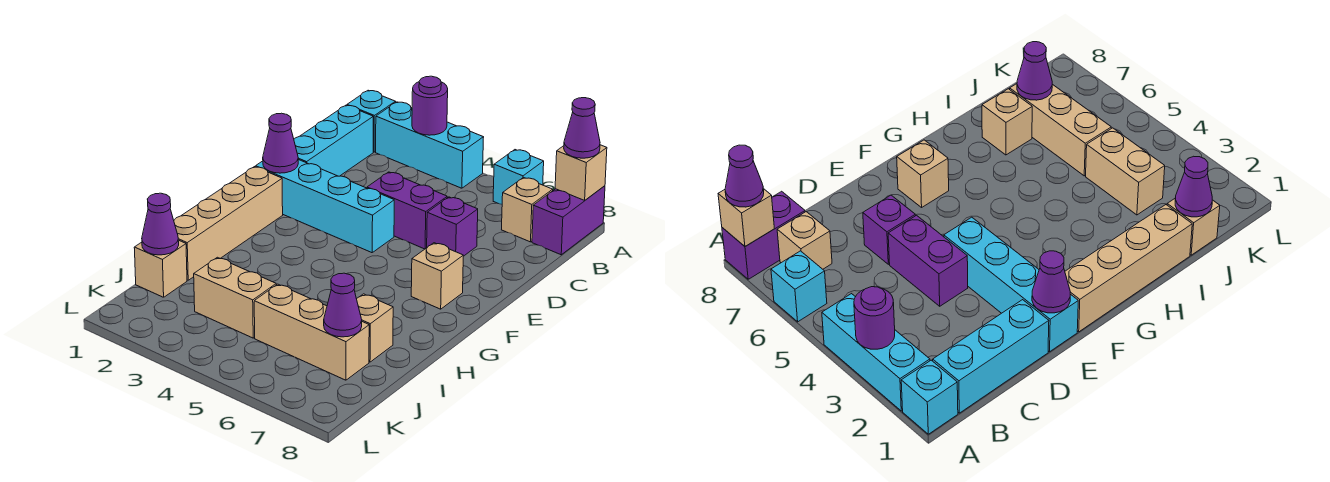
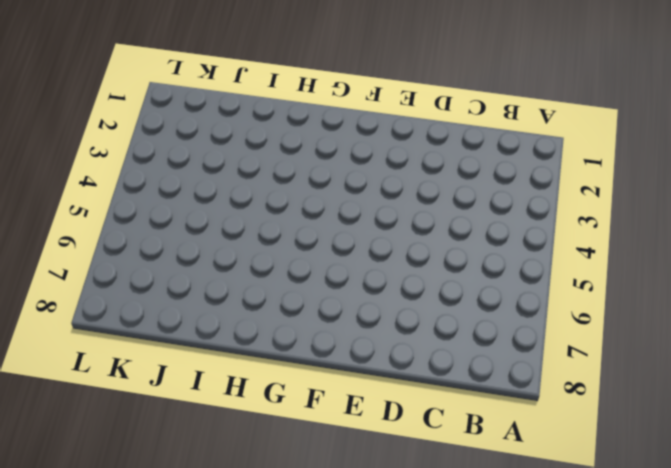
none -> cyan 1x1 brick [347,90,395,152]
none -> cyan 1x3 brick [376,102,484,188]
none -> cyan 1x1 brick [493,150,544,204]

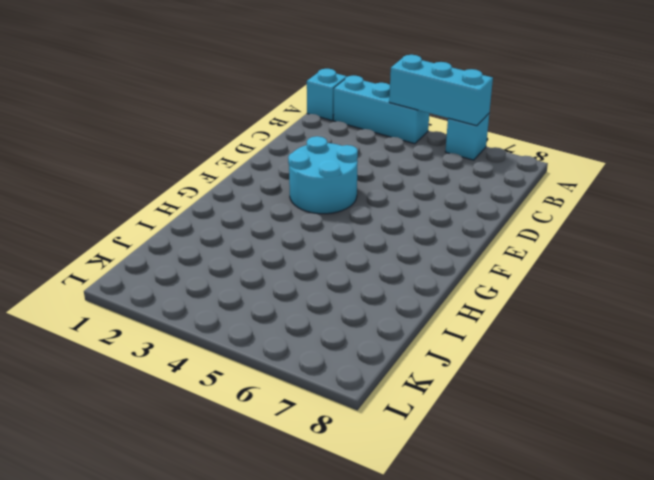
cyan 1x3 brick [389,55,493,126] -> cyan 1x3 brick turned to [294,105,373,176]
cyan 2x2 round brick [288,136,358,214] -> cyan 1x4 brick [256,160,394,253]
none -> purple 1x2 brick [532,186,605,255]
none -> tan 1x1 brick [502,177,553,242]
none -> purple 1x2 brick [367,172,447,249]

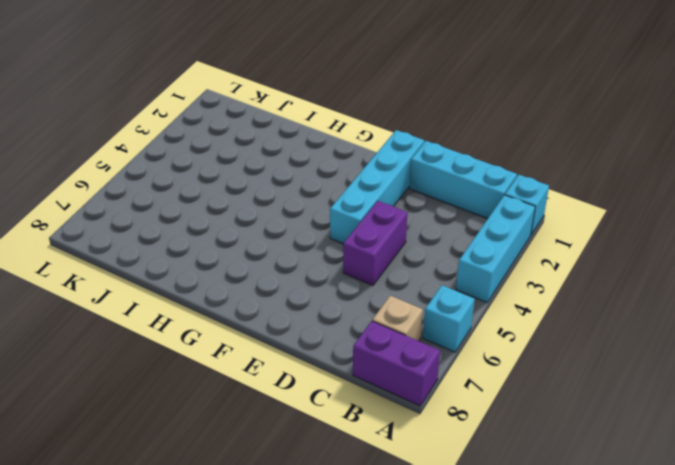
none -> purple 1x1 brick [427,197,478,256]
none -> tan 1x4 brick [174,167,283,280]
none -> tan 1x1 brick [411,243,463,309]

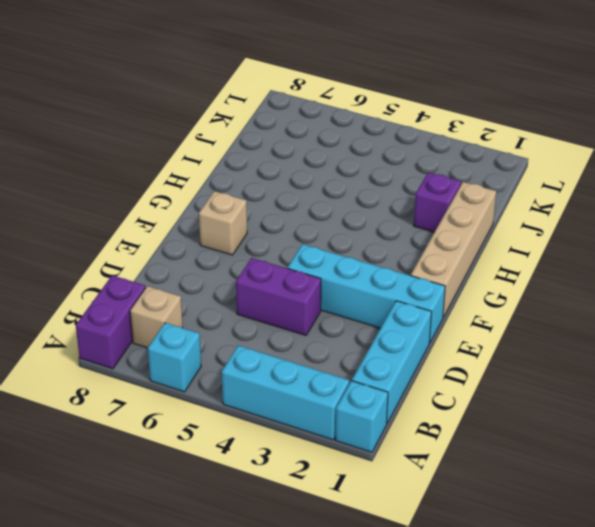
purple 1x1 brick [414,172,461,232] -> purple 1x1 brick moved to [427,197,478,256]
none -> tan 1x1 brick [357,294,393,362]
none -> tan 1x1 brick [134,240,187,297]
none -> tan 1x2 brick [194,257,276,338]

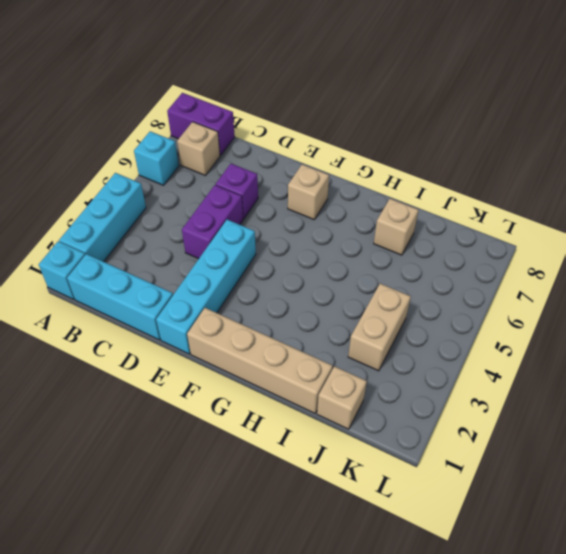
none -> tan 1x3 brick [254,284,369,380]
none -> purple 1x1 round brick [412,76,448,135]
none -> tan 1x1 brick [555,145,607,200]

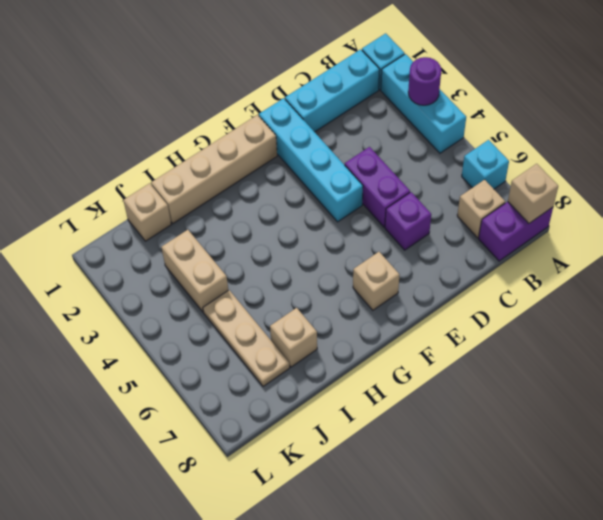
tan 1x3 plate [203,290,290,386] -> tan 1x3 brick [254,284,369,380]
none -> purple 1x1 cone [263,113,298,173]
none -> purple 1x1 cone [142,193,179,255]
none -> purple 1x1 cone [324,273,362,337]

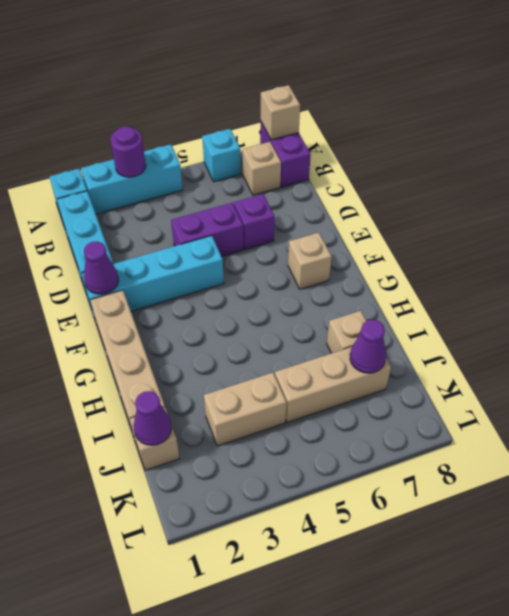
none -> purple 1x1 cone [564,98,600,158]

